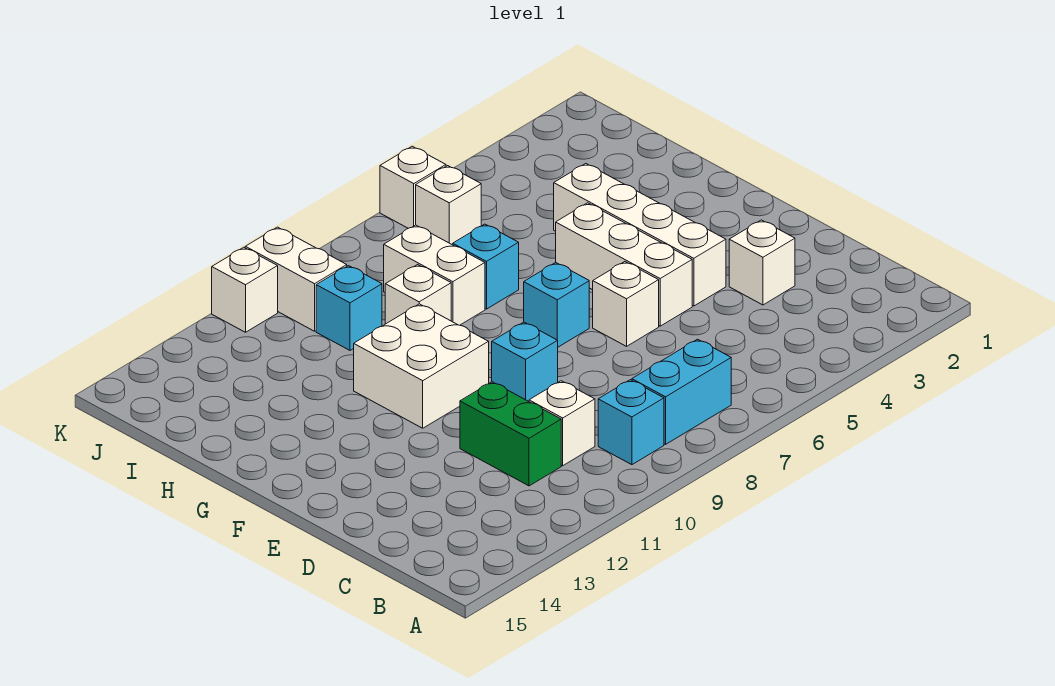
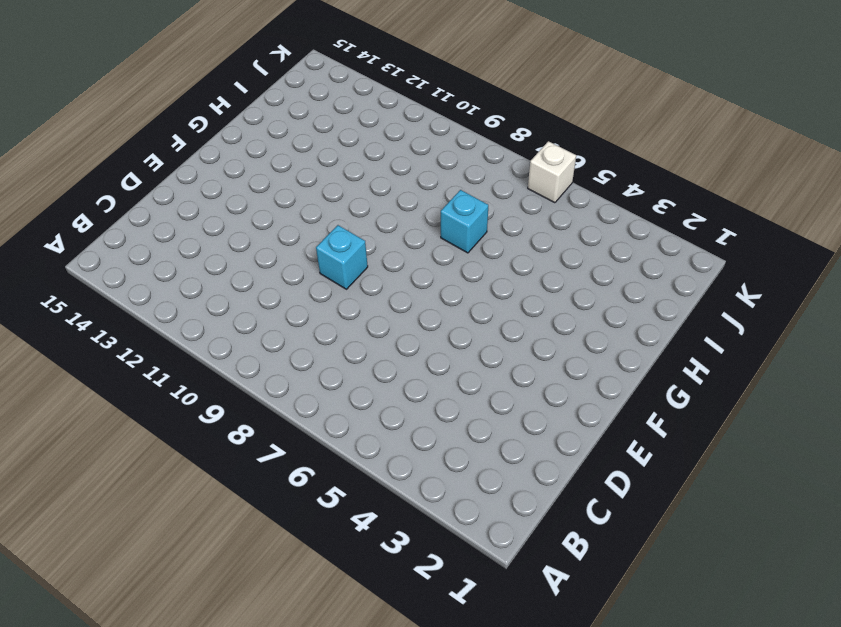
none -> cyan 1x2 brick [632,339,731,444]
none -> cyan 1x1 brick [598,380,664,465]
none -> white 1x1 brick [529,381,595,466]

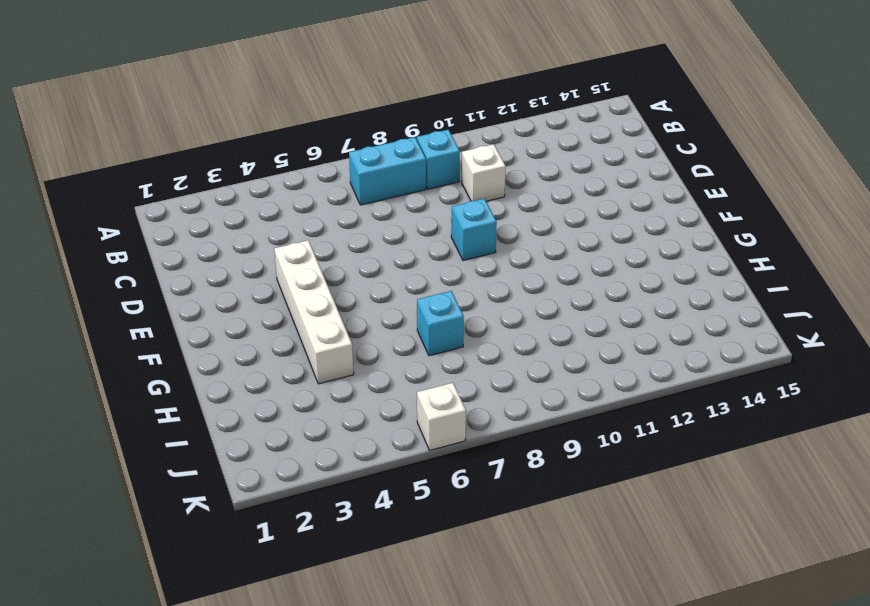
none -> green 1x2 brick [460,382,561,486]
none -> white 1x1 brick [729,220,795,305]
none -> white 1x3 brick [556,203,692,326]

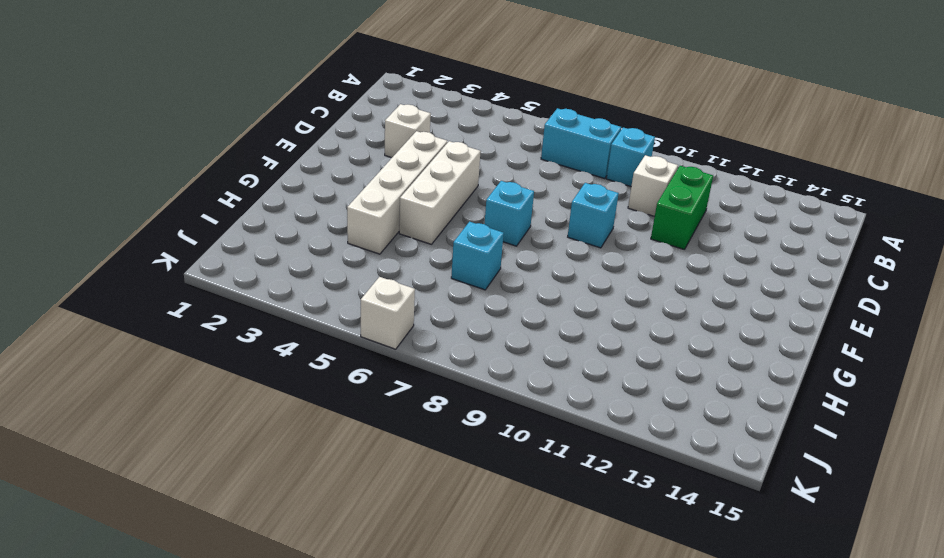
none -> white 1x1 brick [593,262,659,346]
none -> white 2x2 brick [354,304,489,428]
none -> white 1x2 brick [384,225,485,325]

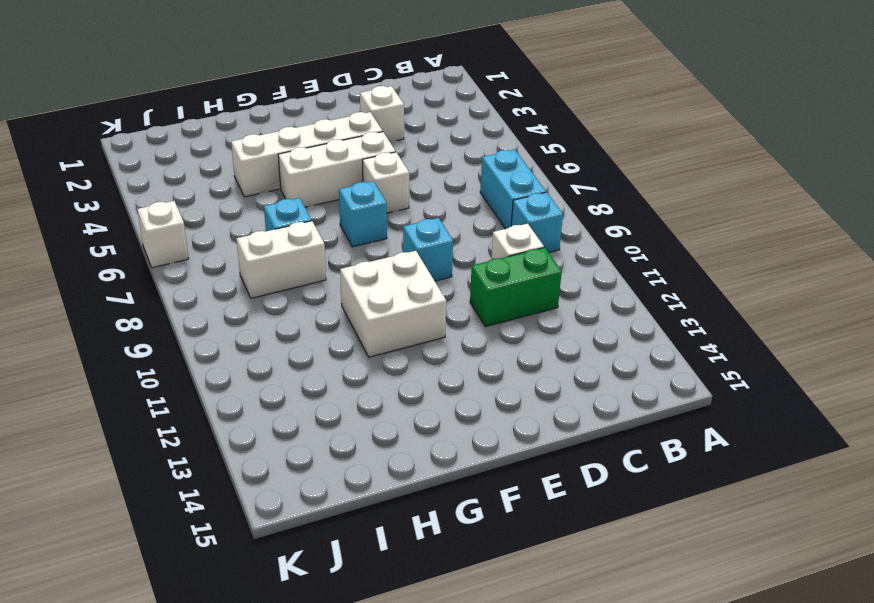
none -> white 1x1 brick [385,265,451,324]
none -> cyan 1x1 brick [316,266,382,350]
none -> white 1x1 brick [416,166,481,245]

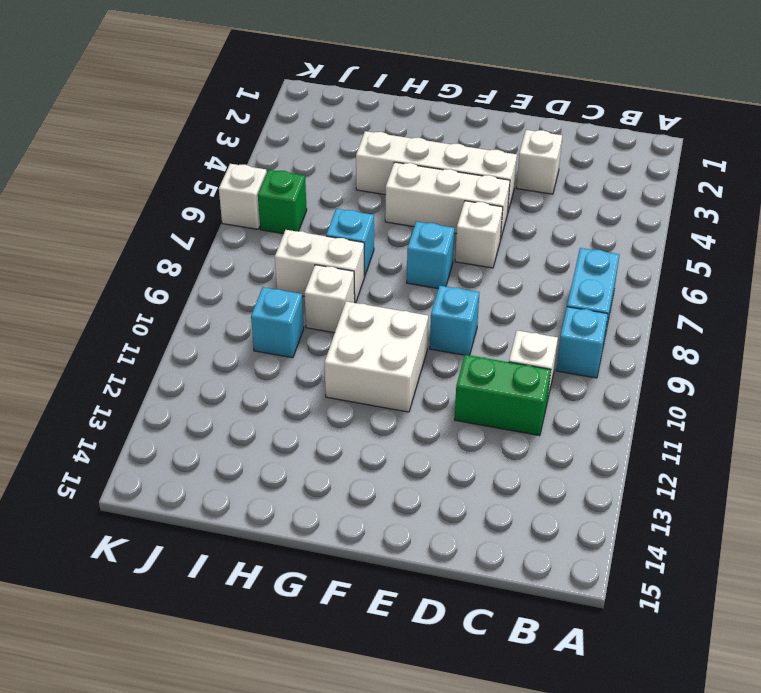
green 1x1 brick [258,170,307,234] -> white 1x1 brick [416,166,481,245]
none -> white 1x2 brick [245,227,347,331]
none -> white 1x1 brick [212,247,278,332]

